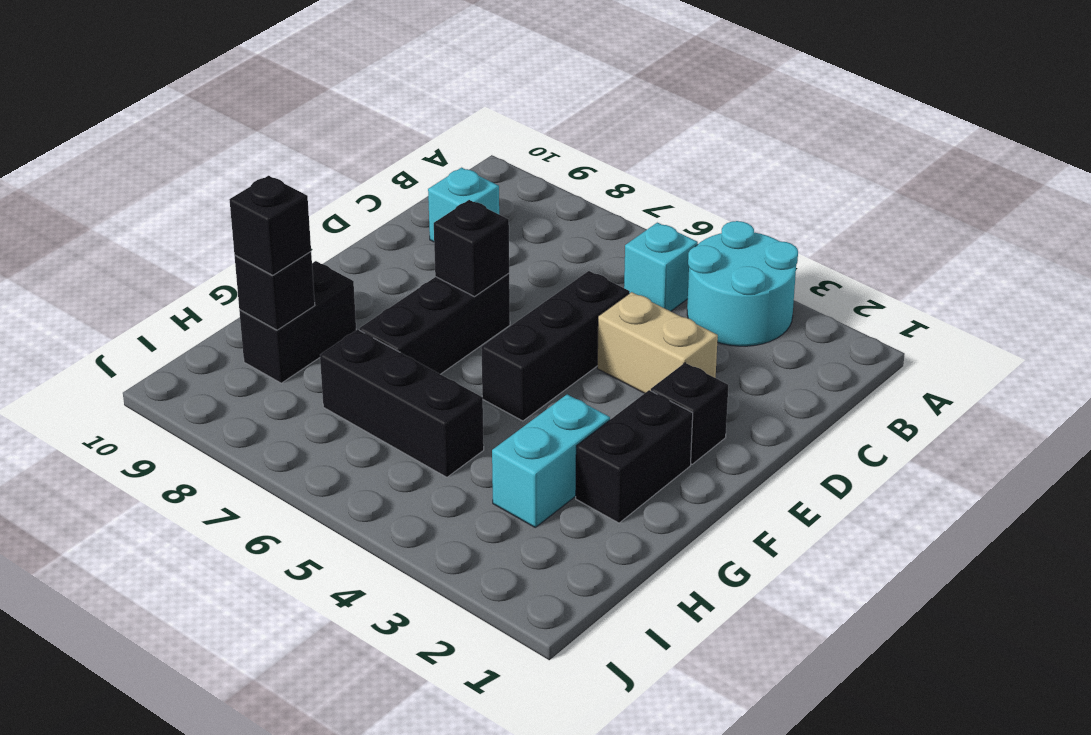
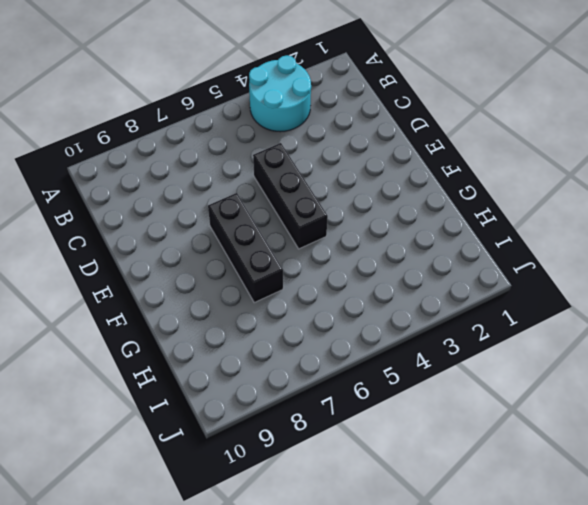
none -> cyan 1x1 brick [624,223,698,311]
none -> cyan 1x1 brick [428,168,499,242]
none -> tan 1x2 brick [597,292,718,393]

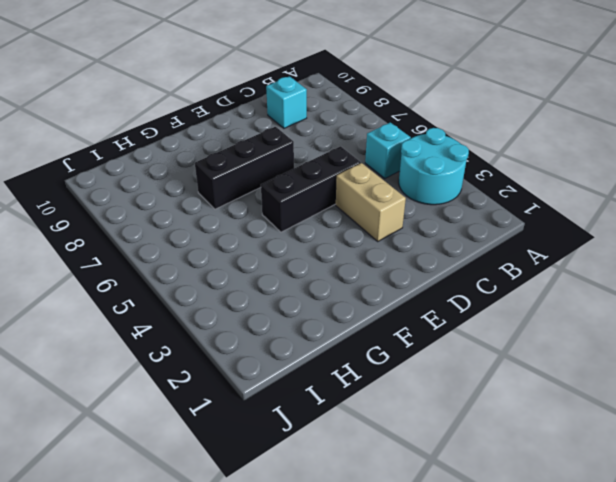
none -> black 1x1 brick [651,363,728,464]
none -> black 1x2 brick [576,390,693,523]
none -> cyan 1x2 brick [492,394,610,527]

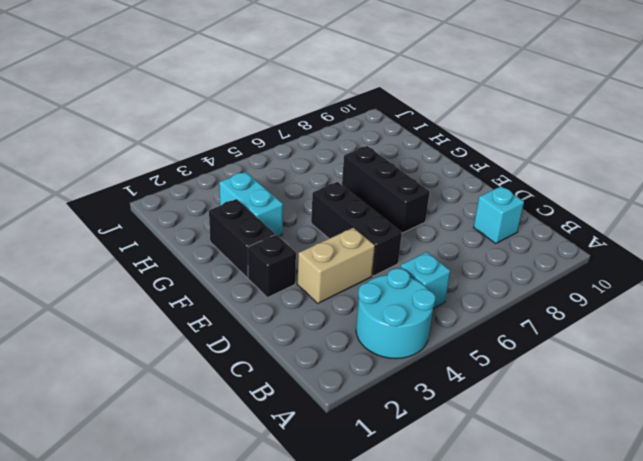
none -> black 1x2 brick [239,261,356,383]
none -> black 1x3 brick [320,329,484,477]
none -> black 1x1 brick [434,200,509,297]

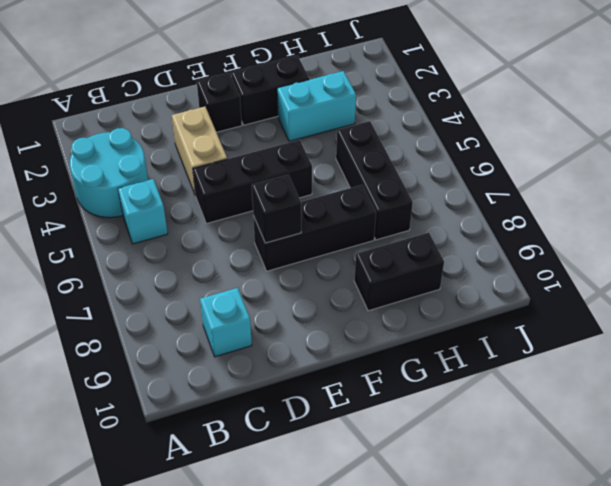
none -> black 1x1 brick [235,252,315,330]
none -> black 1x1 brick [229,176,311,275]

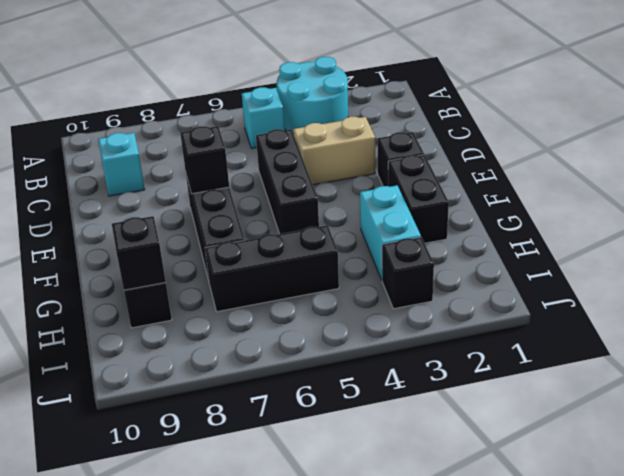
black 1x1 brick [382,237,434,309] -> black 1x1 brick moved to [229,176,311,275]

